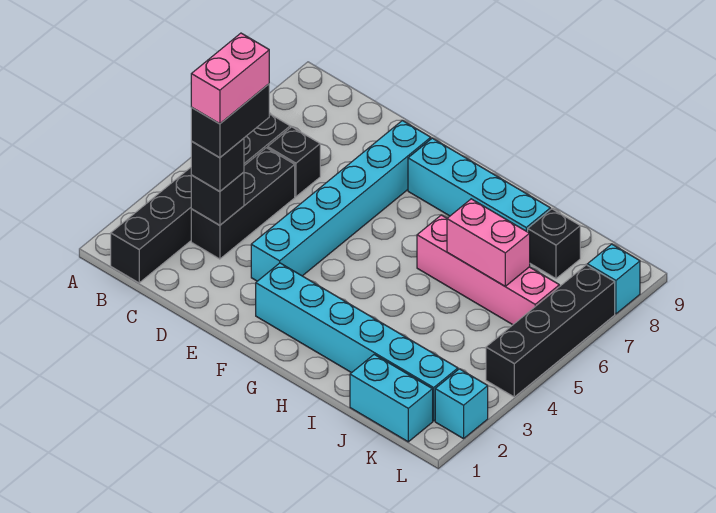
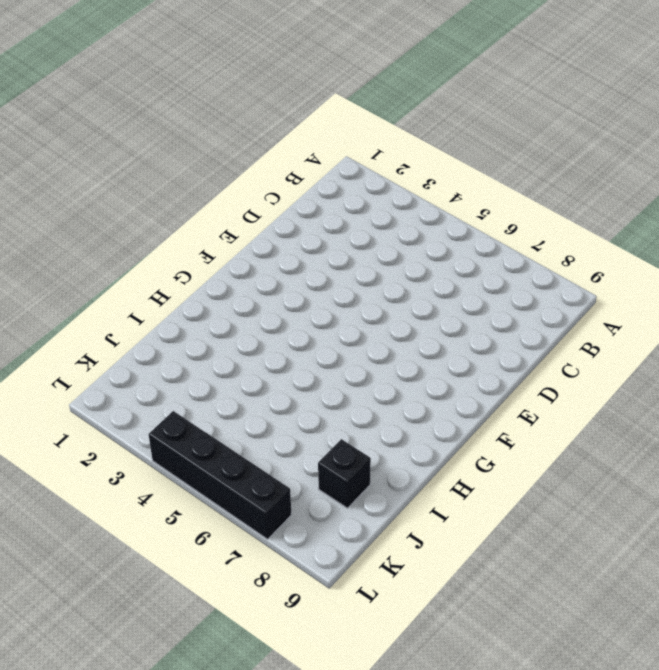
none -> black 1x6 brick [111,114,290,283]
none -> black 1x3 brick [191,148,295,259]
none -> black 1x1 brick [268,127,320,197]

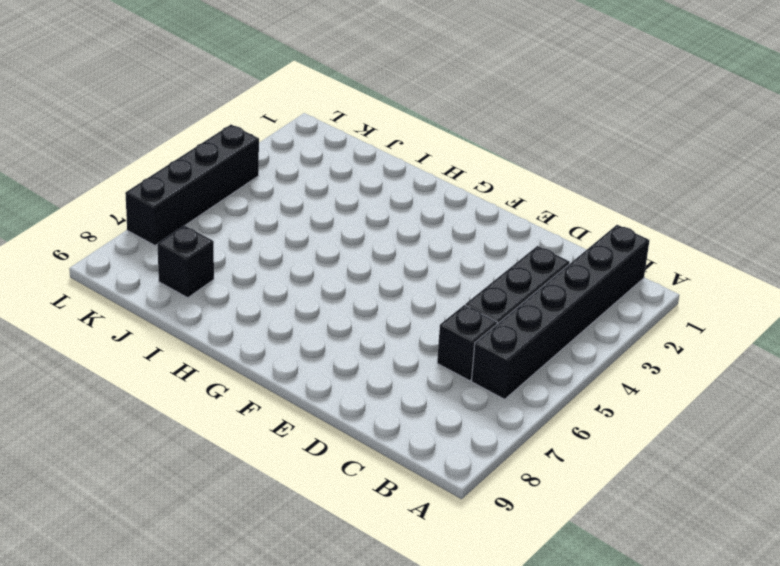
none -> cyan 1x6 brick [251,121,431,281]
none -> cyan 1x6 brick [256,263,458,421]
none -> cyan 1x4 brick [408,138,550,232]

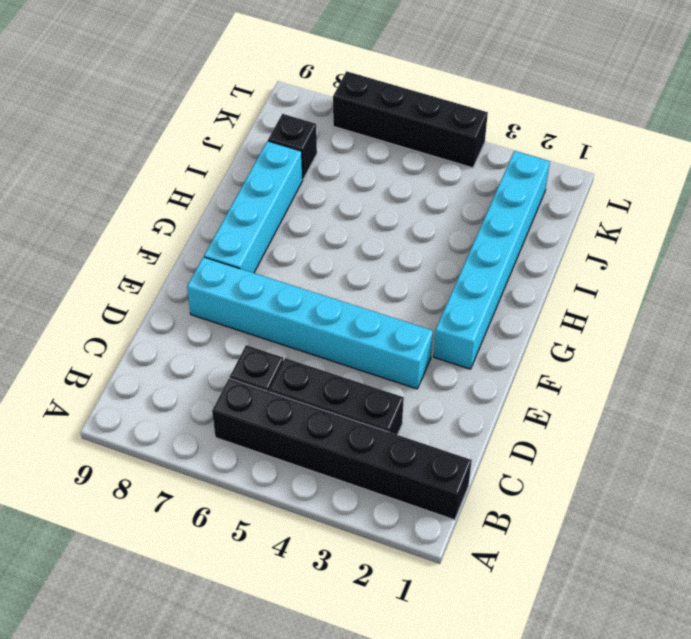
none -> pink 1x4 brick [417,215,559,325]
none -> cyan 1x2 brick [350,354,433,442]
none -> cyan 1x1 brick [435,369,488,439]

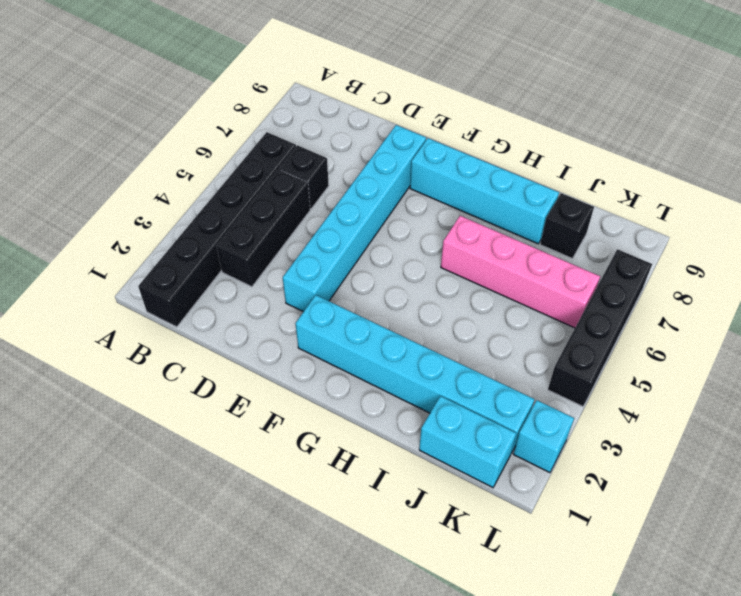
none -> cyan 1x1 brick [587,244,640,314]
none -> black 1x1 brick [191,172,244,225]
none -> pink 1x2 brick [447,199,530,286]

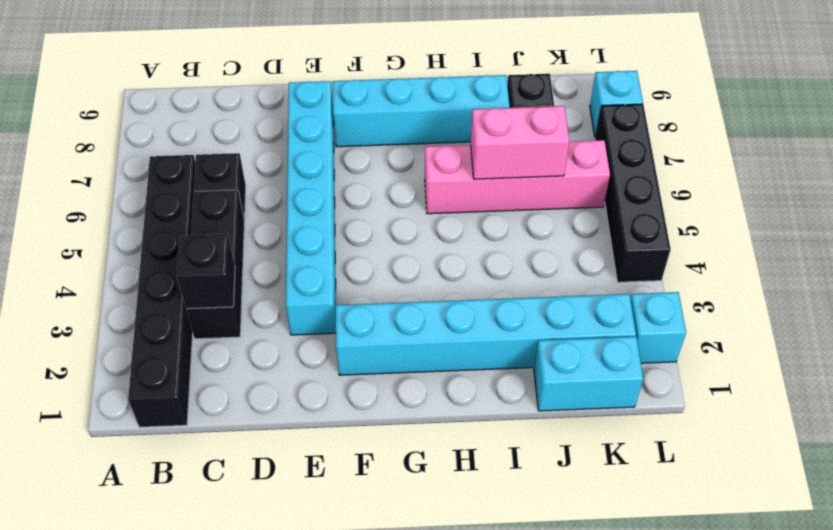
none -> black 1x1 brick [191,138,244,191]
none -> black 1x2 brick [191,84,269,158]
none -> pink 1x2 brick [191,33,269,124]

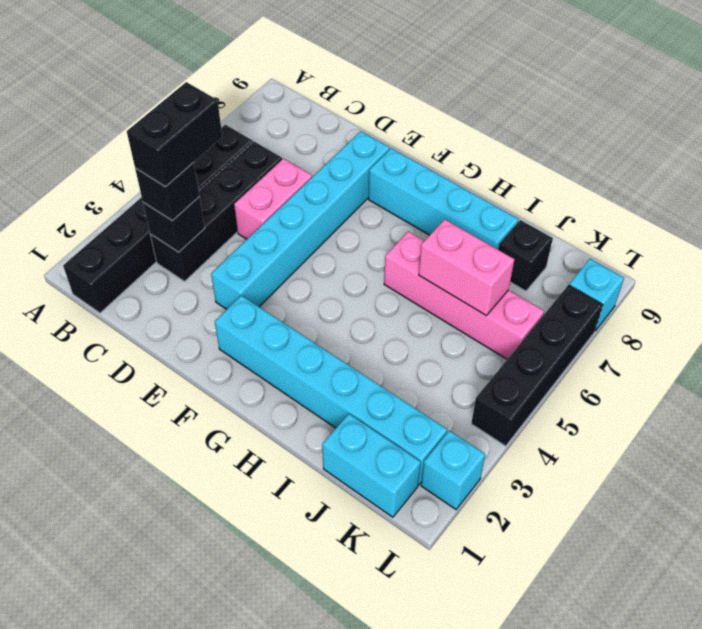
pink 1x2 brick [234,159,312,239] -> pink 1x2 brick moved to [191,33,269,124]

